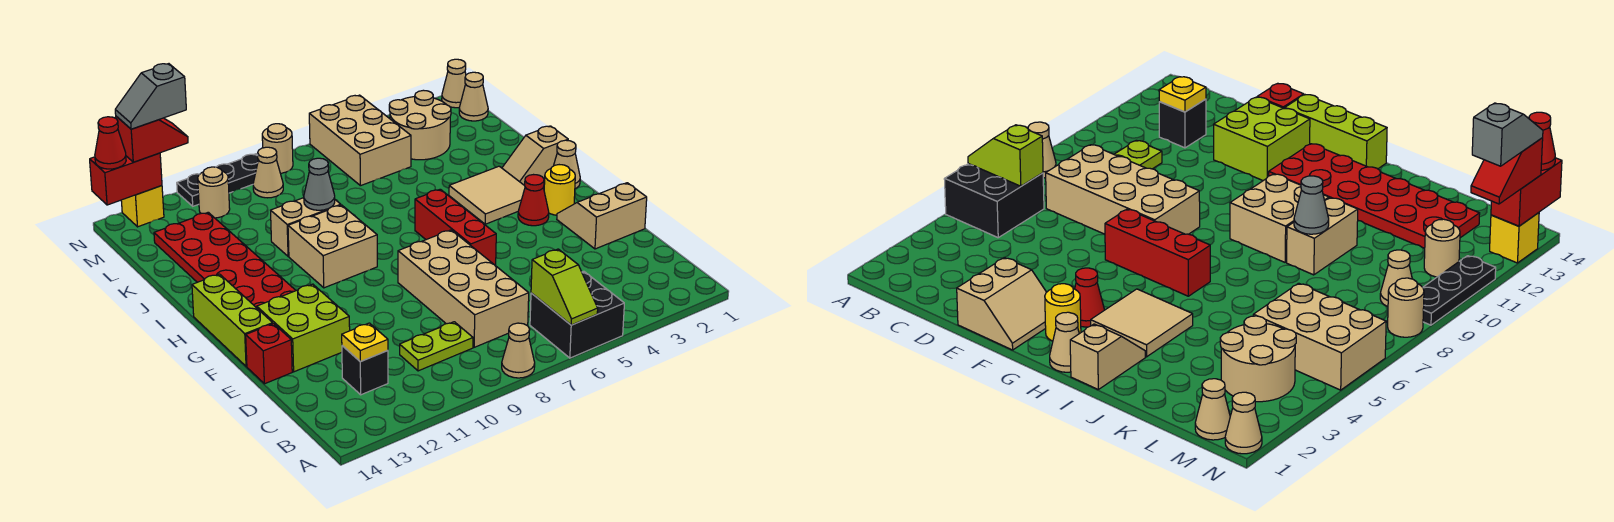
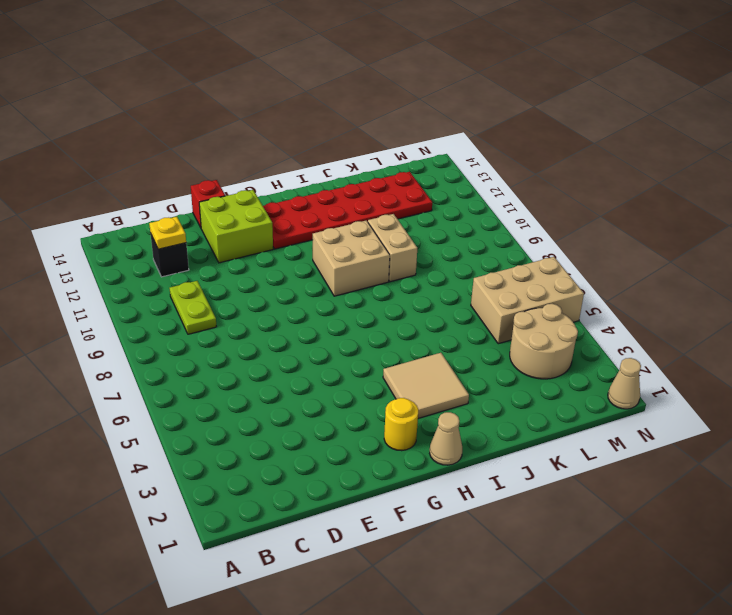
none -> black 2x2 brick [530,271,624,358]
none -> tan 1x1 cone [502,323,535,378]
none -> tan 2x4 brick [398,230,529,347]
none -> tan 2x2 slope [557,183,647,249]

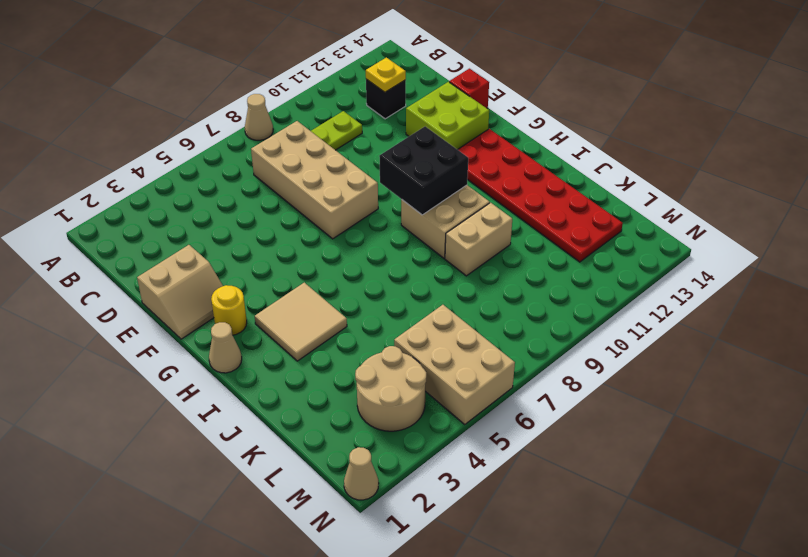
black 2x2 brick [379,126,468,215] -> black 2x2 brick moved to [530,271,624,358]
none -> red 1x3 brick [415,189,496,266]
none -> lime 1x3 brick [192,274,273,366]
none -> red 1x1 cone [518,175,549,226]
none -> tan 1x2 slope [502,126,568,186]

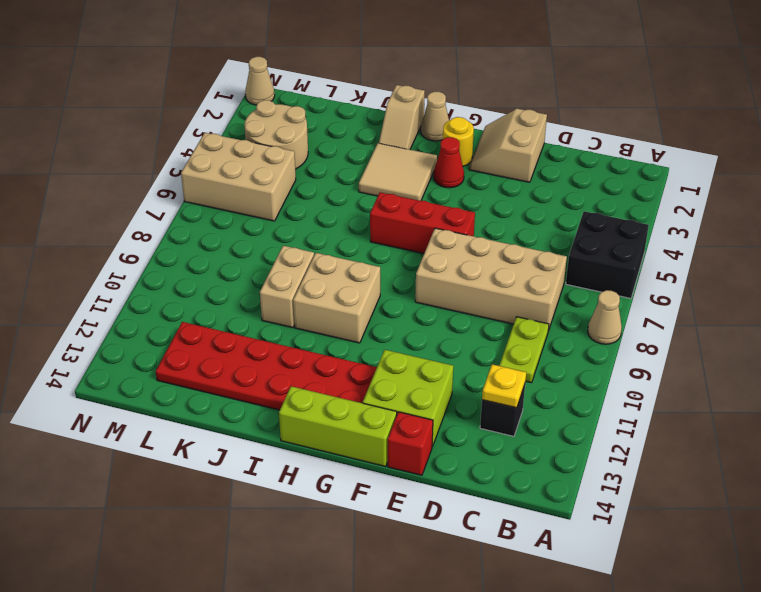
none -> tan 1x1 cone [459,72,488,121]
none -> tan 1x1 cone [253,147,283,198]
none -> tan 1x1 round brick [198,167,230,218]
none -> tan 1x1 round brick [262,124,293,173]

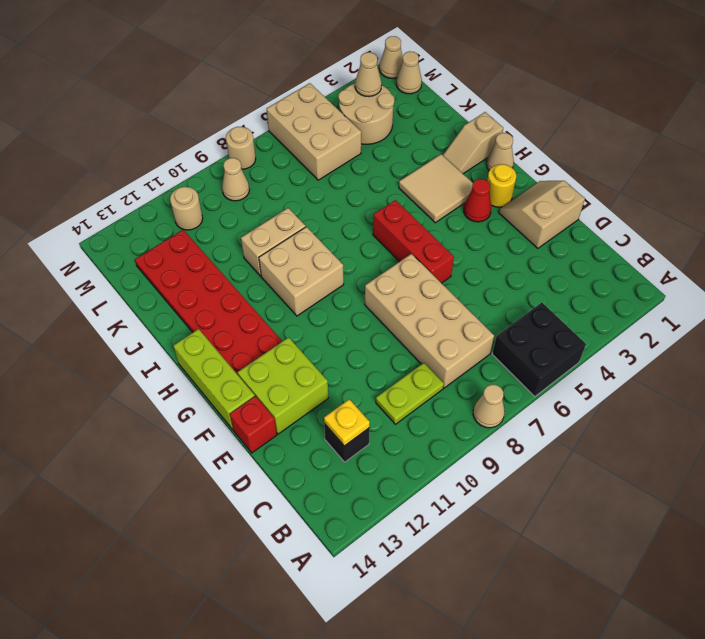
tan 1x1 cone [355,52,382,96] -> none
none -> black 1x3 plate [177,154,258,206]
none -> yellow 1x1 brick [121,186,164,227]
none -> lime 1x2 slope [531,249,598,325]
none -> grey 1x1 cone [304,158,335,210]

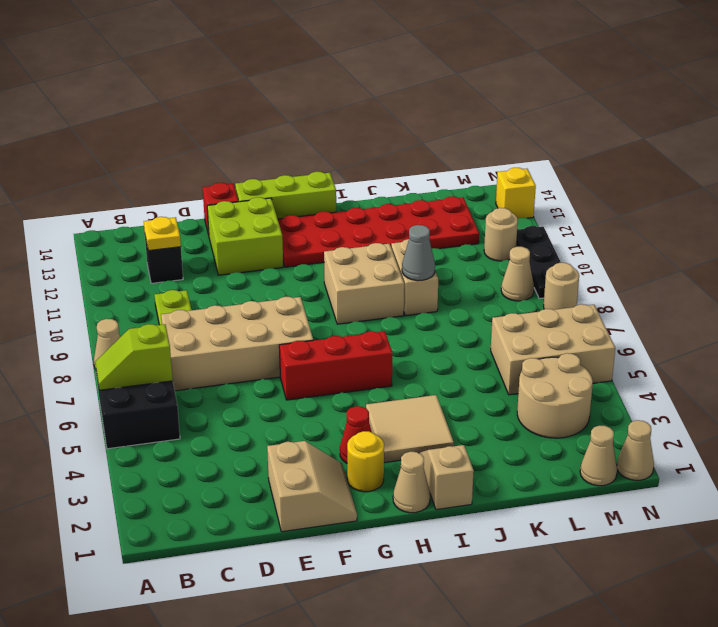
none -> red 1x2 brick [90,153,162,205]
none -> red 1x2 slope [116,116,188,162]
none -> red 1x1 cone [95,117,126,169]
none -> grey 1x2 slope [115,64,186,129]

